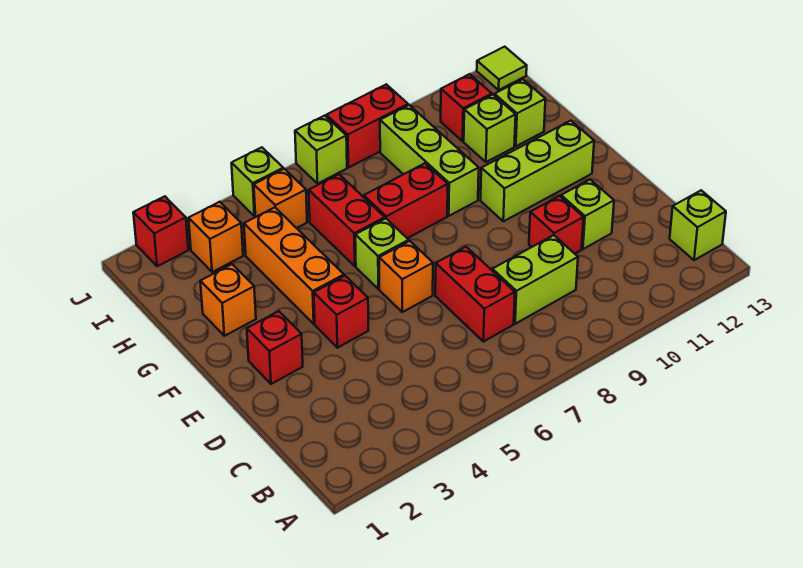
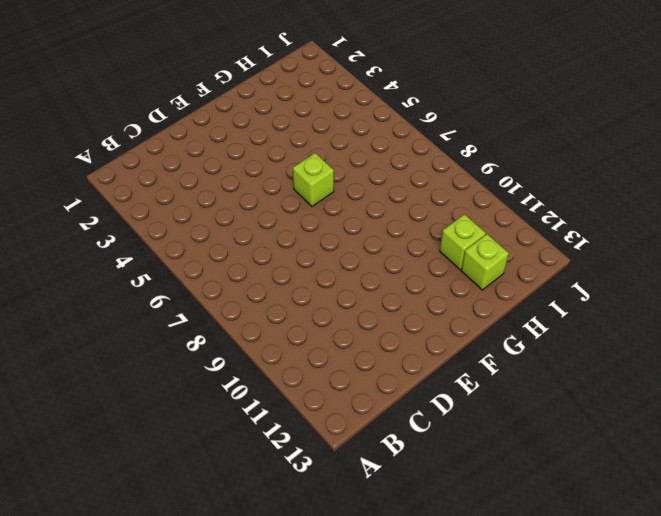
none -> lime 1x1 brick [670,190,726,260]
none -> red 1x2 brick [435,247,515,342]
none -> lime 1x2 brick [492,235,578,324]

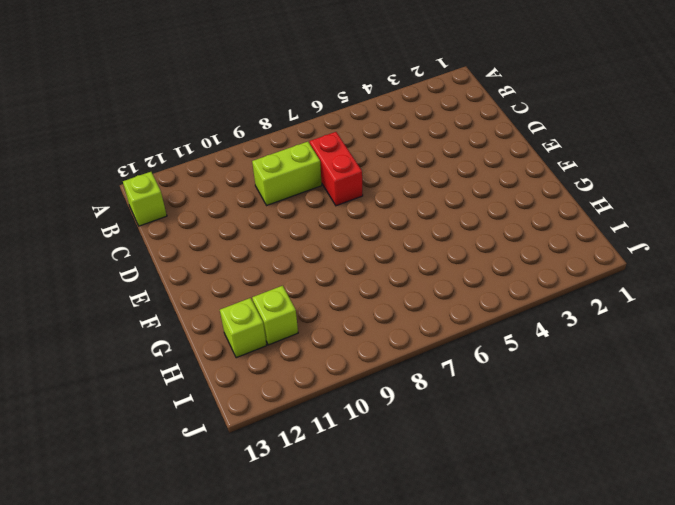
none -> red 1x1 brick [529,196,584,254]
none -> lime 1x1 brick [561,180,614,249]
none -> red 1x1 brick [247,311,303,384]

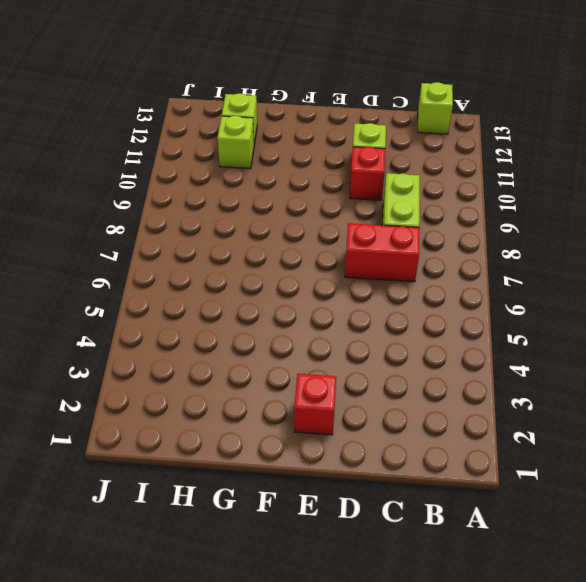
none -> red 1x1 brick [314,276,368,348]
none -> orange 1x1 brick [379,241,433,312]
none -> orange 1x3 brick [244,207,344,324]

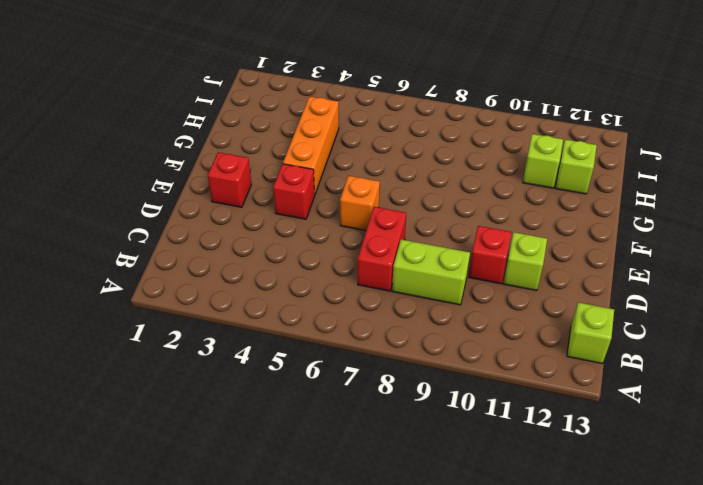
none -> lime 1x1 brick [355,218,409,289]
none -> lime 1x3 brick [481,121,594,221]
none -> orange 1x1 brick [200,264,256,336]

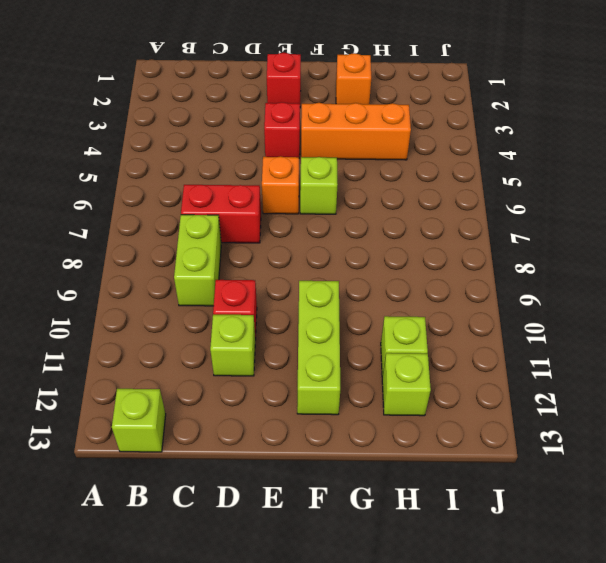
none -> red 1x2 brick [309,174,385,266]
none -> red 1x2 brick [364,163,448,238]
none -> lime 1x3 brick [380,105,479,216]

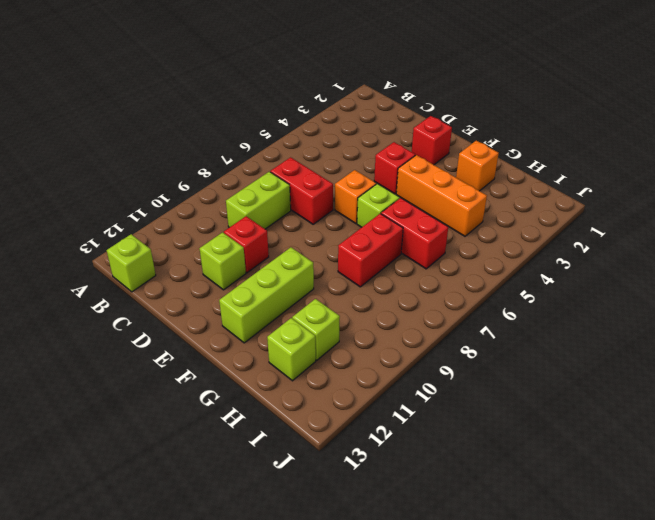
none -> lime 1x3 brick [380,105,479,216]
none -> orange 1x1 brick [189,202,243,272]
none -> orange 1x1 brick [254,169,307,228]

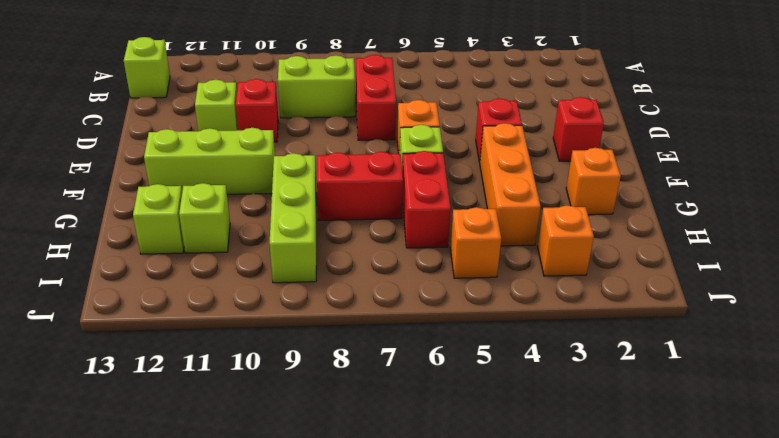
none -> red 1x1 brick [441,74,492,141]
none -> red 1x1 brick [133,196,188,266]
none -> lime 1x1 brick [232,147,283,216]

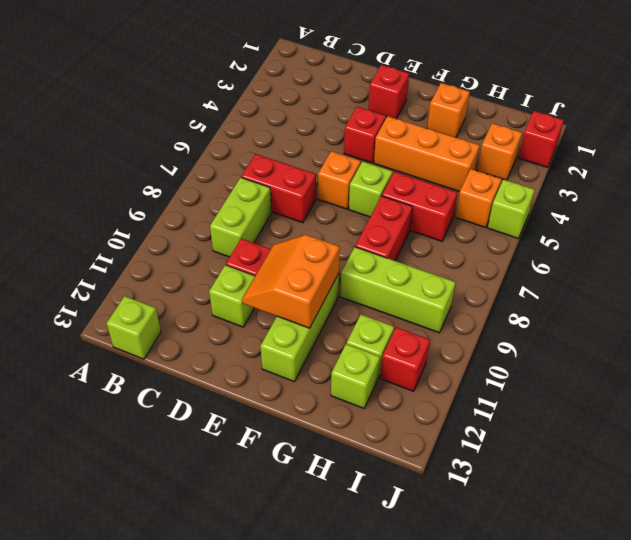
orange 2x2 slope [242,235,340,328] -> none
none -> lime 1x1 brick [295,116,347,184]
none -> red 1x2 brick [326,84,408,168]
none -> lime 1x1 tile [477,47,527,90]

